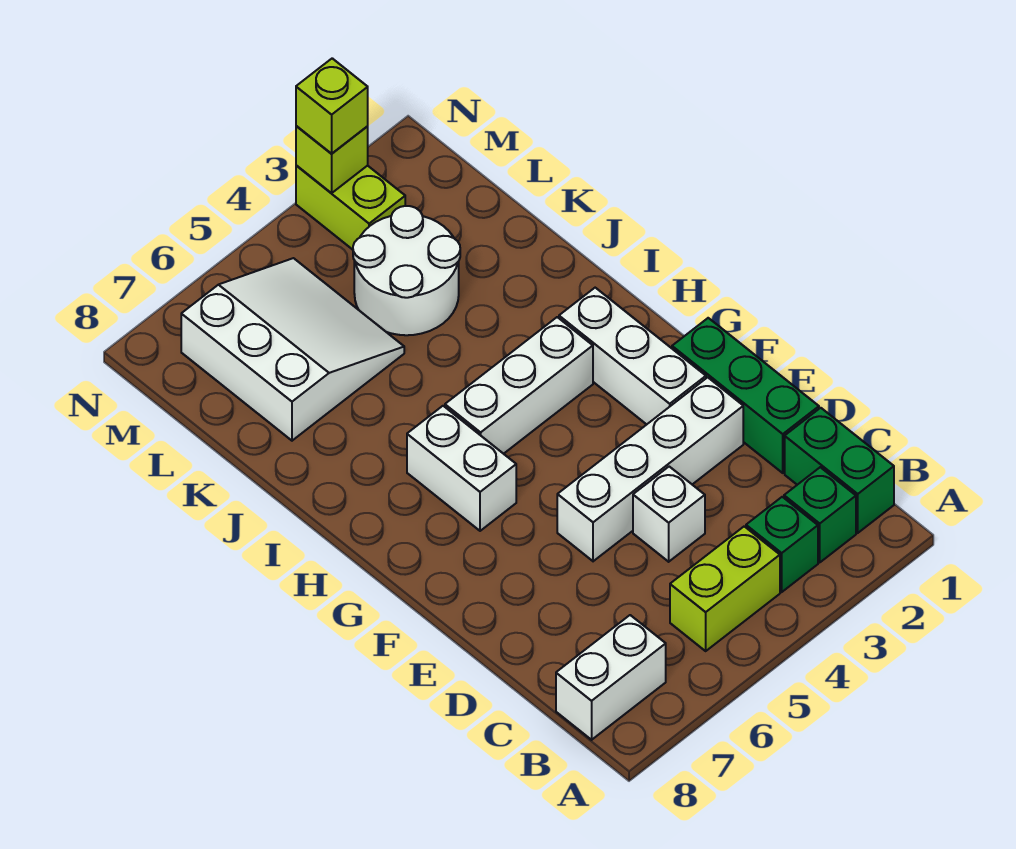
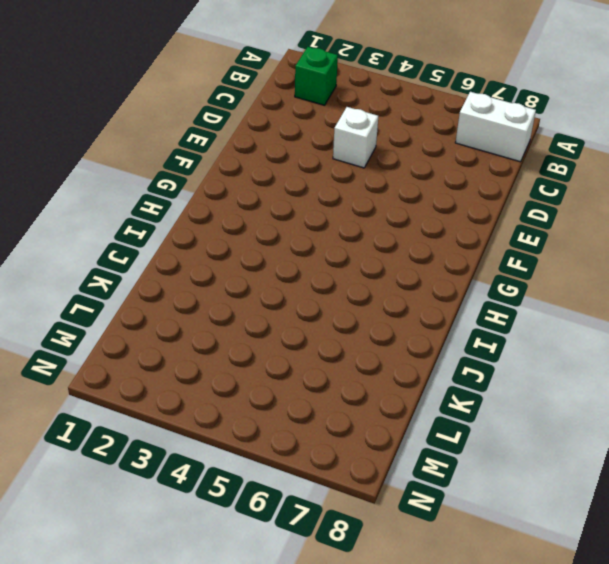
none -> green 1x2 brick [785,408,894,533]
none -> green 1x1 brick [746,497,818,592]
none -> lime 1x2 brick [670,526,780,651]

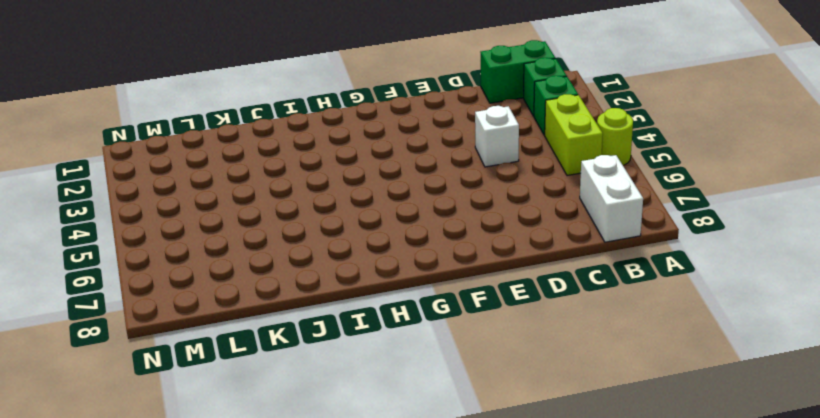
lime 1x1 round brick [597,108,633,165] -> none
none -> green 1x3 brick [672,318,819,473]
none -> white 1x4 brick [557,377,743,561]
none -> white 1x3 brick [559,288,706,425]

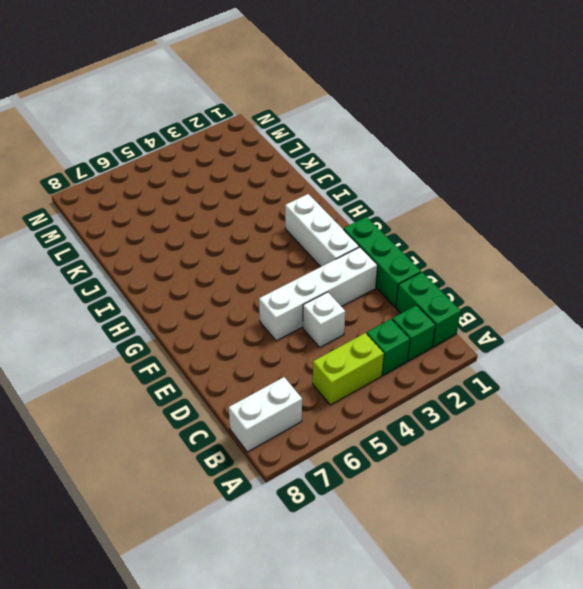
none -> white 1x2 brick [407,406,516,531]
none -> white 1x3 brick [445,317,593,454]
none -> white 2x2 round brick [353,206,460,335]

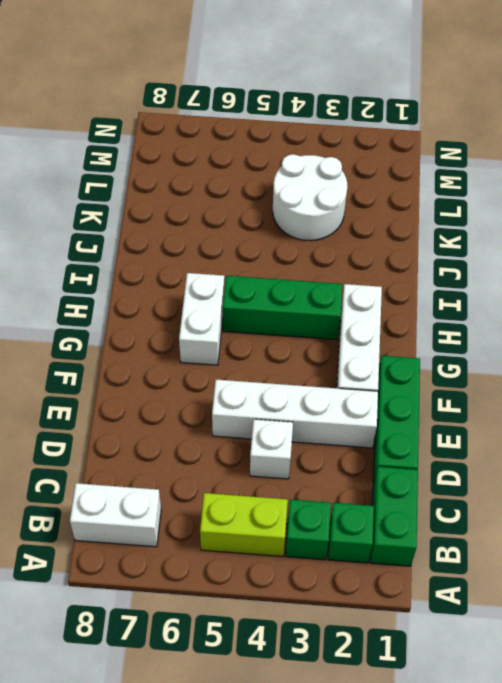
green 1x3 brick [223,276,342,340] -> white 1x3 brick [445,317,593,454]
none -> white 3x3 slope [181,258,404,441]
none -> lime 1x2 brick [296,165,405,250]
none -> lime 1x1 brick [296,126,368,193]

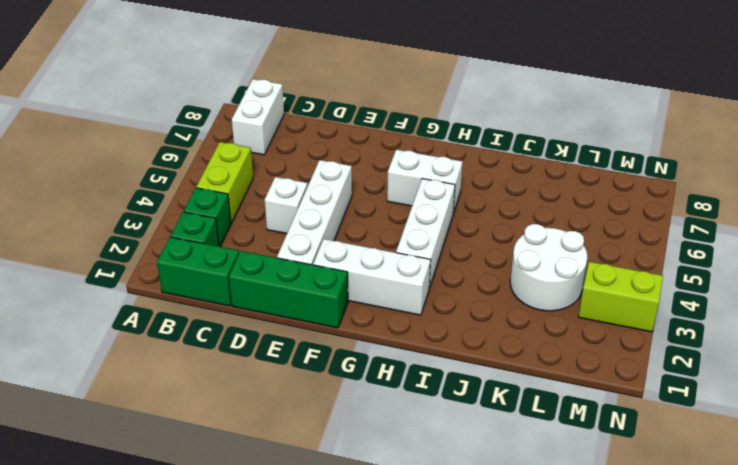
none -> white 3x3 slope [181,258,404,441]
none -> lime 1x1 brick [296,126,368,193]
none -> lime 1x1 brick [296,58,368,154]

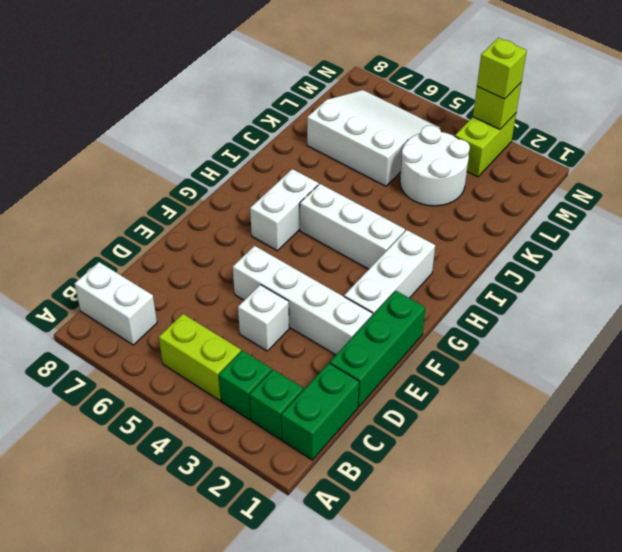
white 3x3 slope [307,90,440,186] -> white 3x3 slope turned to [181,258,404,441]

